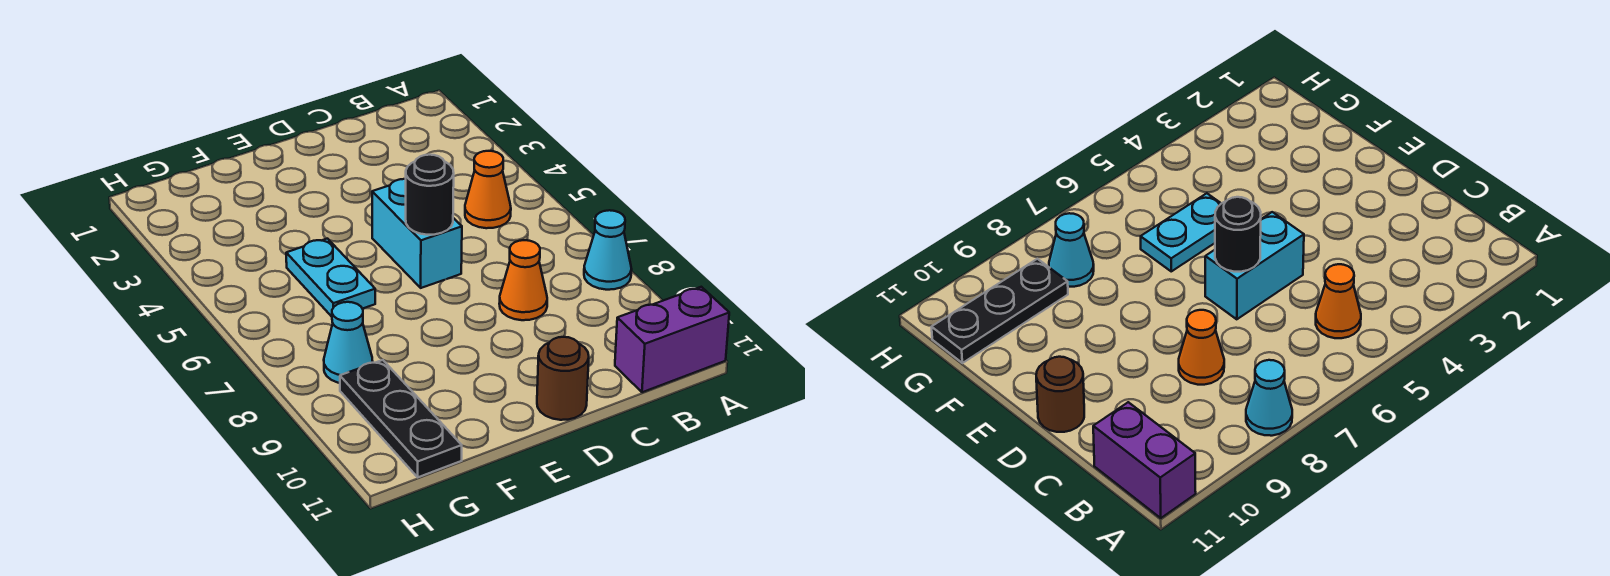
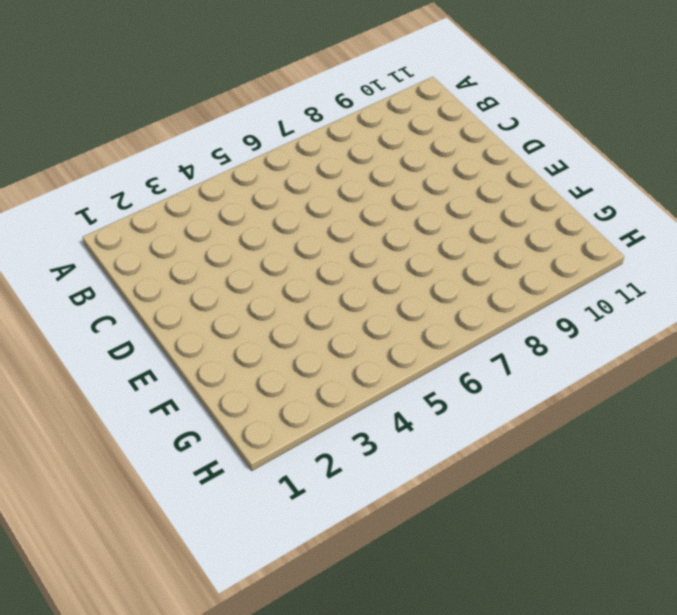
none -> cyan 1x1 cone [584,210,632,290]
none -> purple 1x2 brick [615,287,729,392]

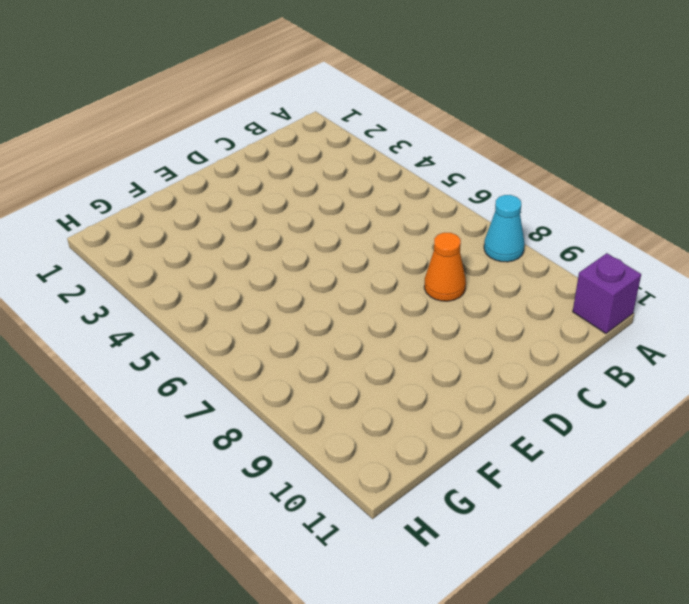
purple 1x1 brick [573,253,641,334] -> purple 1x2 brick [615,287,729,392]
none -> orange 1x1 cone [465,151,511,228]
none -> cyan 1x2 brick [372,179,462,288]

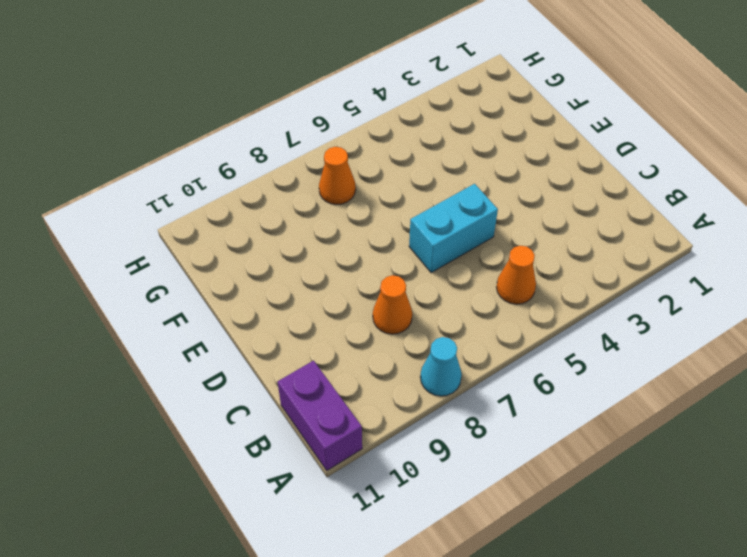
orange 1x1 cone [319,147,356,205] -> none
none -> brown 1x1 round brick [537,337,589,420]
none -> cyan 1x2 plate [286,239,375,317]

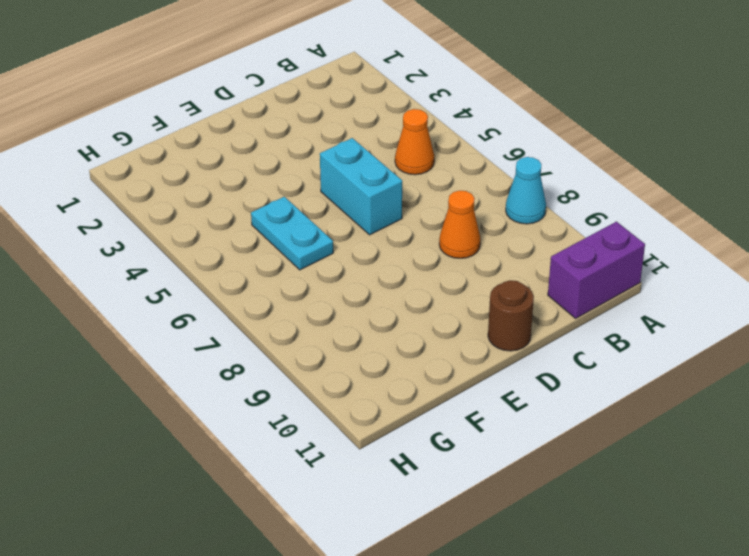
none -> cyan 1x1 cone [324,302,373,383]
none -> black 1x3 plate [340,360,462,477]

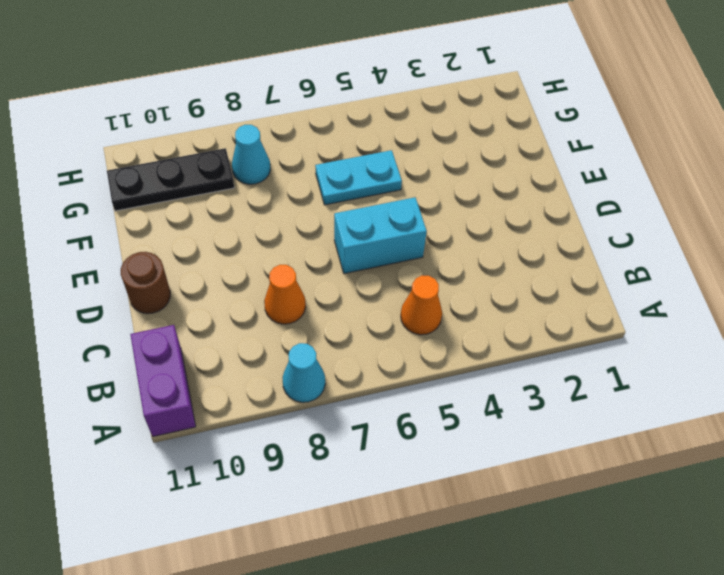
none -> black 1x1 round brick [406,155,454,235]

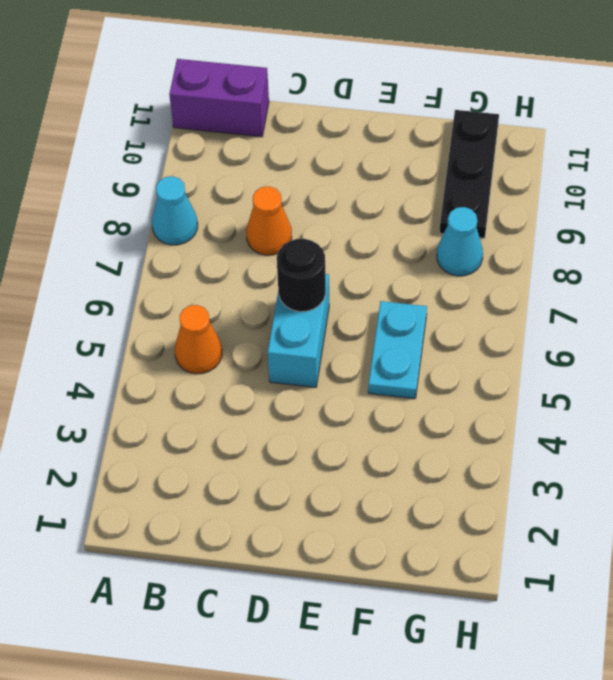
none -> brown 1x1 round brick [537,337,589,420]

